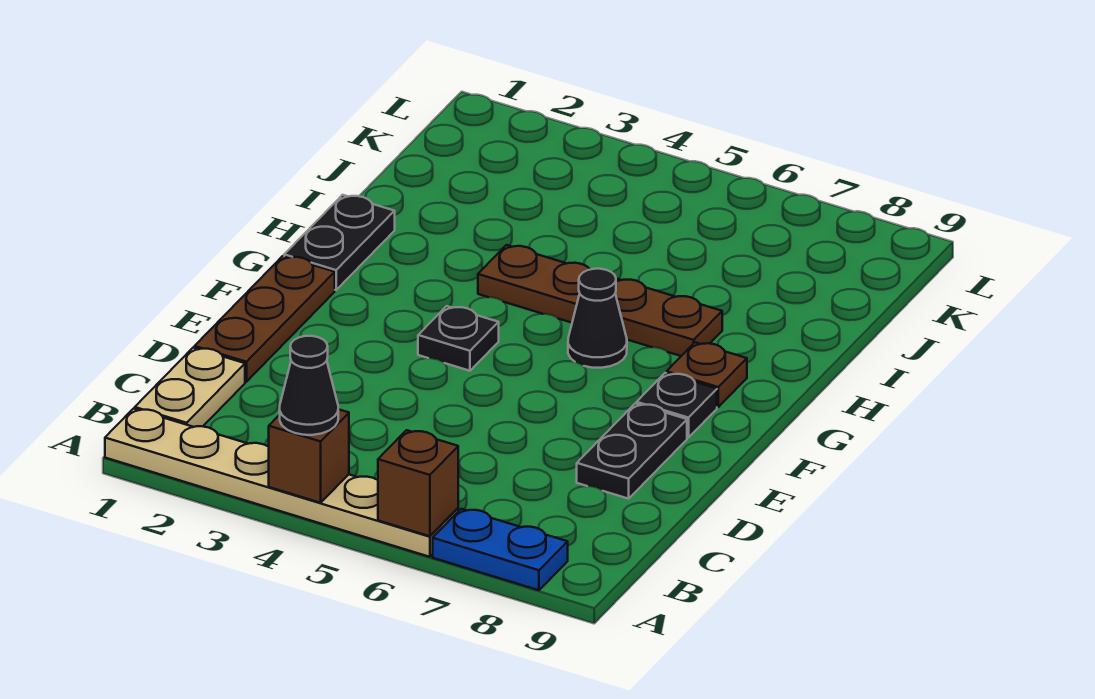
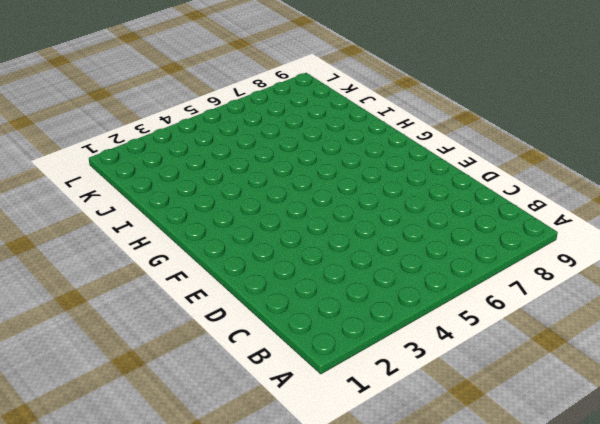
none -> tan 1x6 plate [105,409,458,557]
none -> blue 1x2 plate [433,509,568,590]
none -> tan 1x2 plate [135,348,245,427]

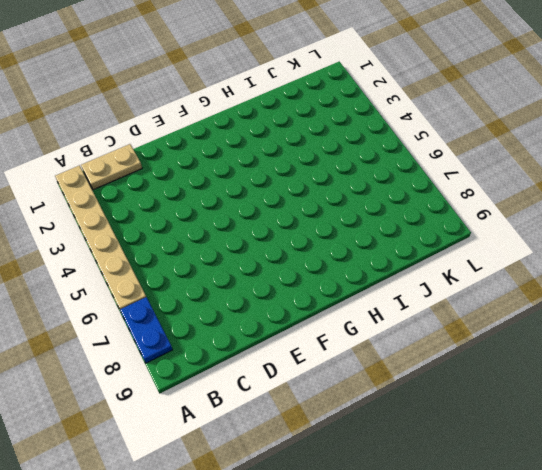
none -> brown 1x3 plate [195,256,335,382]
none -> black 1x2 plate [577,403,687,499]
none -> black 1x1 plate [418,306,499,371]

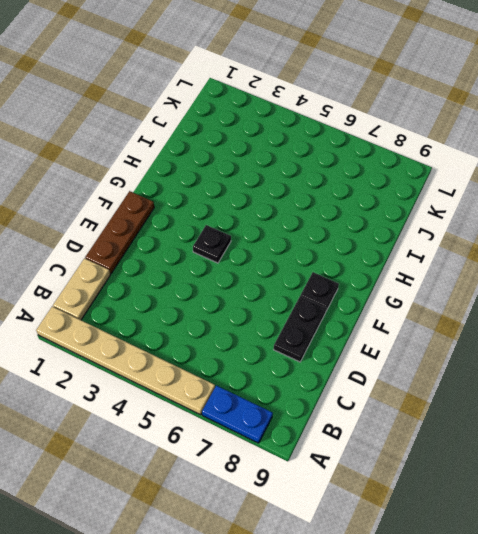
none -> black 1x2 plate [284,195,395,290]
none -> black 1x1 cone [568,269,627,368]
none -> brown 1x1 plate [666,342,747,407]

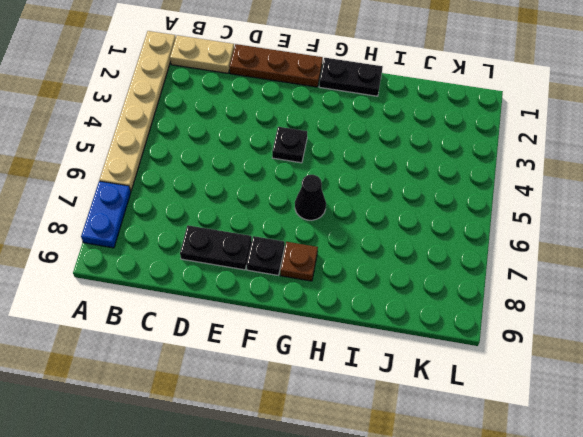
none -> brown 1x4 plate [478,245,722,356]
none -> brown 1x1 brick [269,409,349,503]
none -> brown 1x1 brick [378,430,458,536]

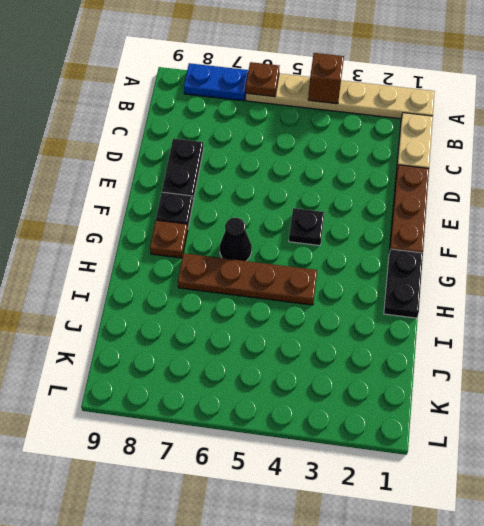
brown 1x1 plate [246,62,279,97] -> brown 1x1 brick [378,430,458,536]
none -> black 1x1 cone [280,336,338,435]

